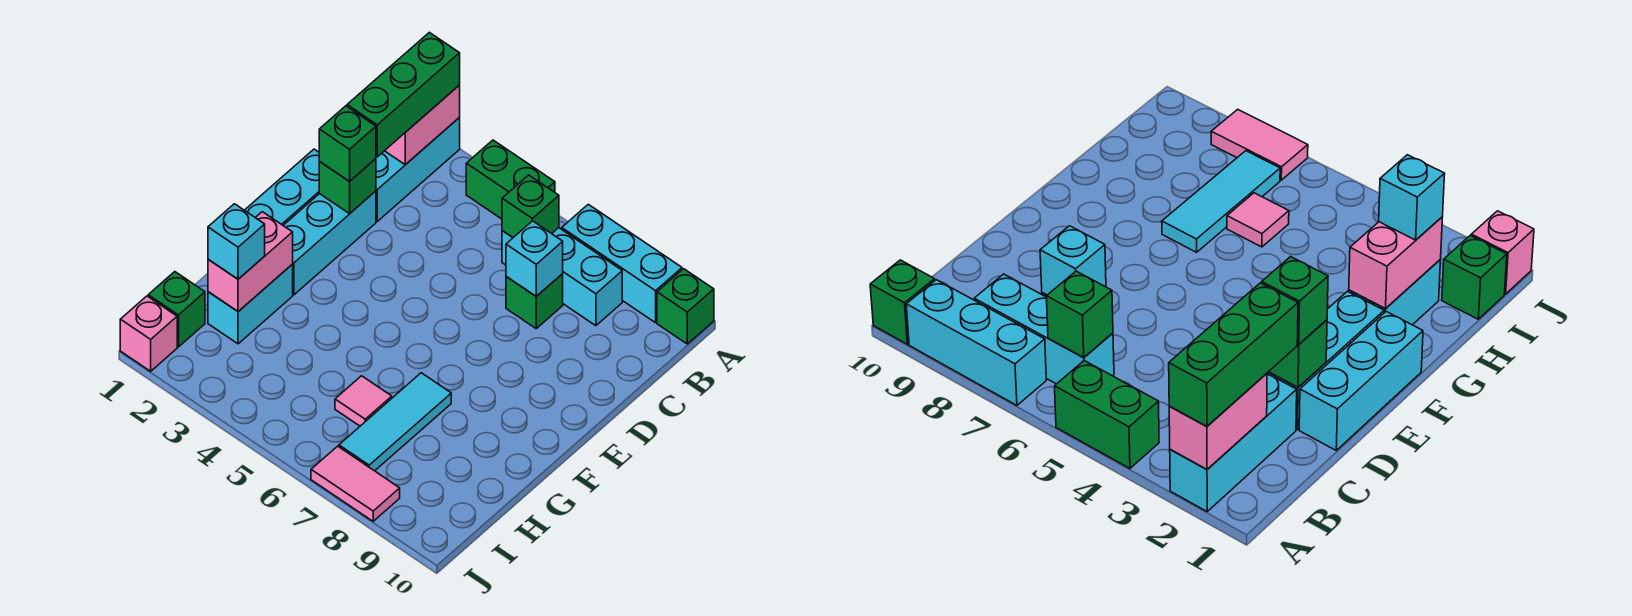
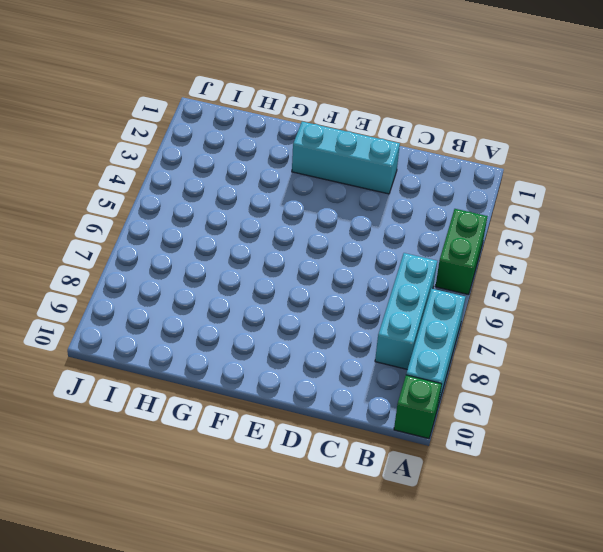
none -> cyan 1x3 brick [376,118,460,221]
none -> green 1x1 brick [506,274,563,328]
none -> cyan 1x3 brick [245,149,320,225]

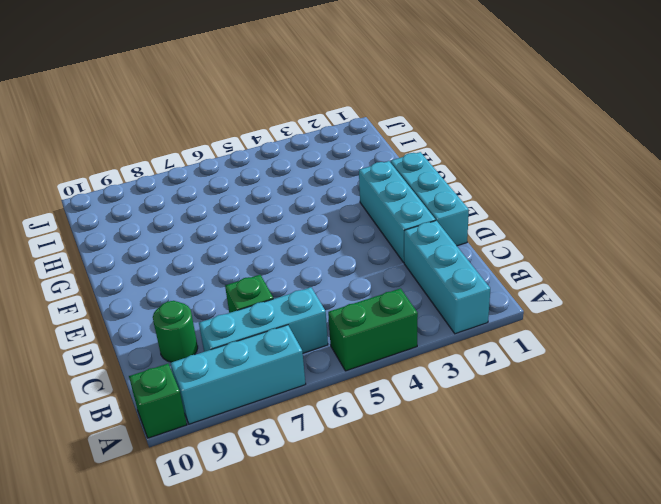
green 1x1 round brick [153,301,198,362] -> none
none -> cyan 1x2 brick [208,265,293,344]
none -> cyan 1x3 tile [339,373,451,471]
none -> pink 1x1 tile [335,376,392,426]

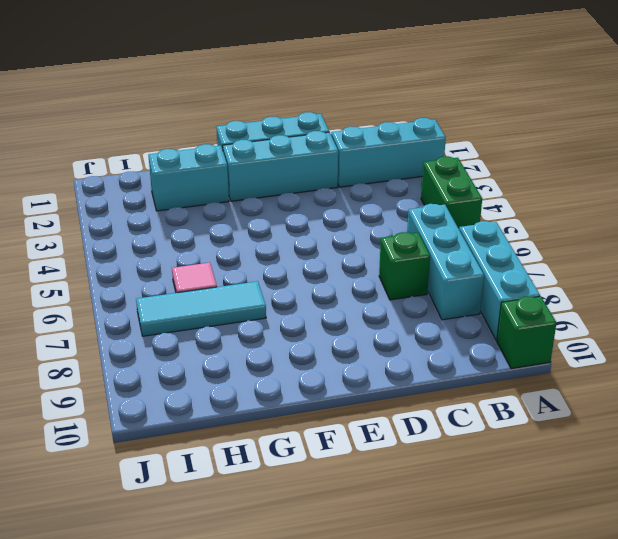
none -> green 1x1 brick [148,272,205,347]
none -> pink 1x1 brick [120,296,177,371]
none -> pink 1x2 tile [311,446,400,521]

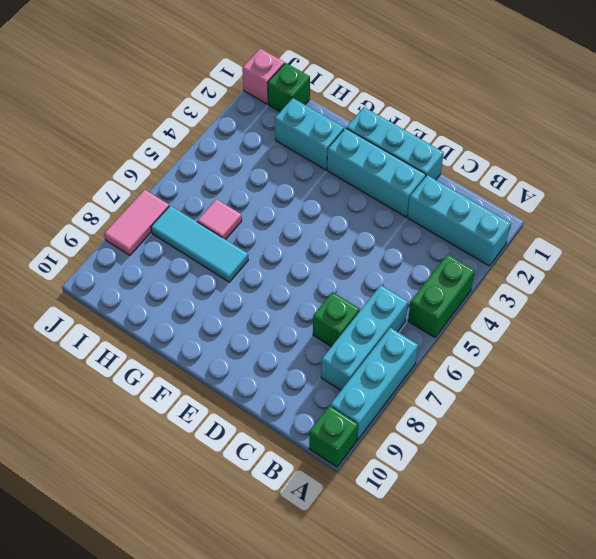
none -> pink 1x2 brick [385,85,460,165]
none -> green 1x1 brick [502,175,559,238]
none -> cyan 1x1 brick [506,221,563,296]

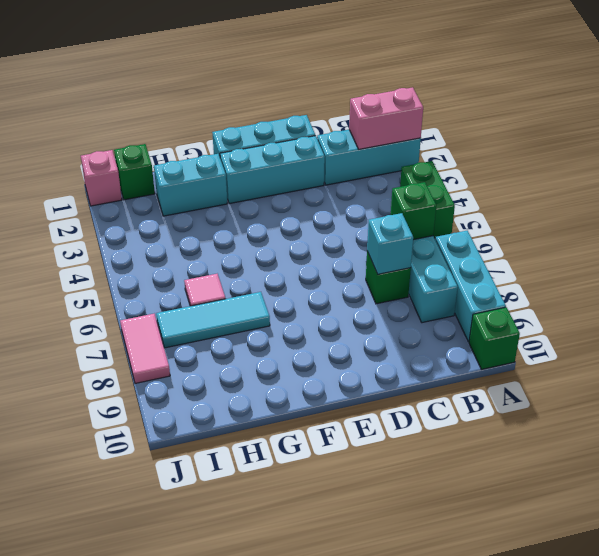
none -> green 1x1 brick [319,159,376,214]
none -> pink 1x2 brick [208,212,293,311]
none -> green 1x3 brick [347,32,460,157]

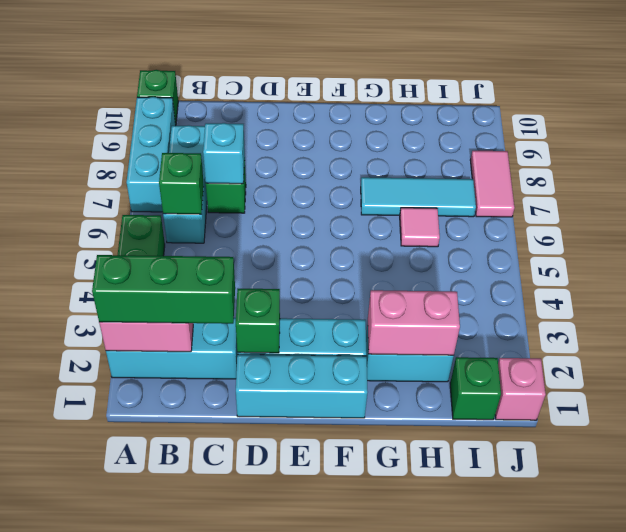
none -> green 1x1 brick [319,106,376,181]
none -> cyan 1x1 brick [208,204,265,279]

